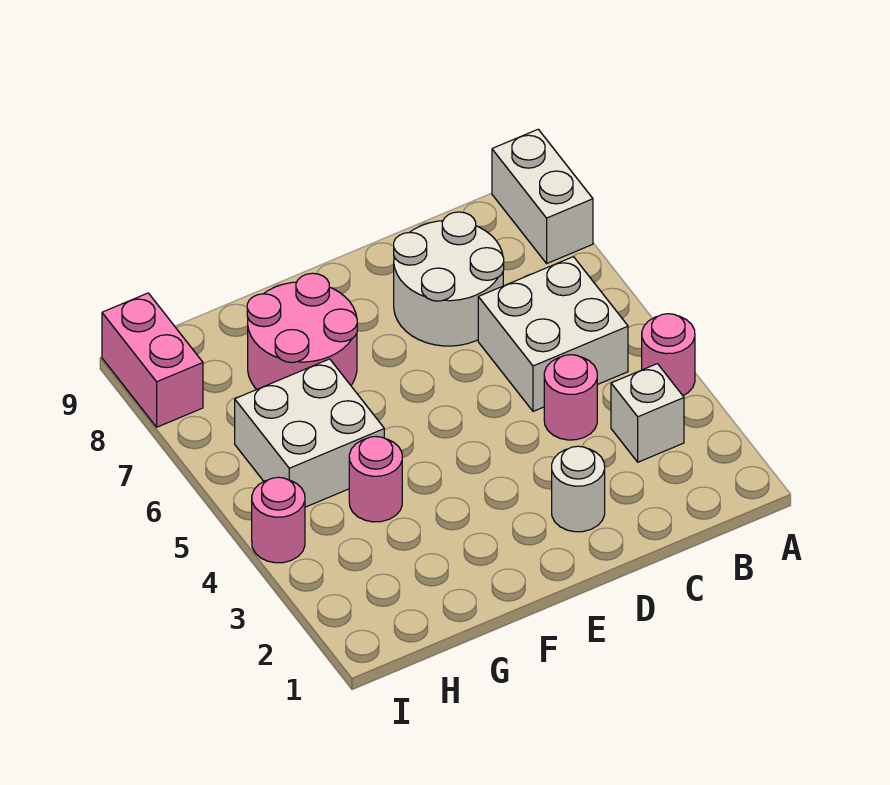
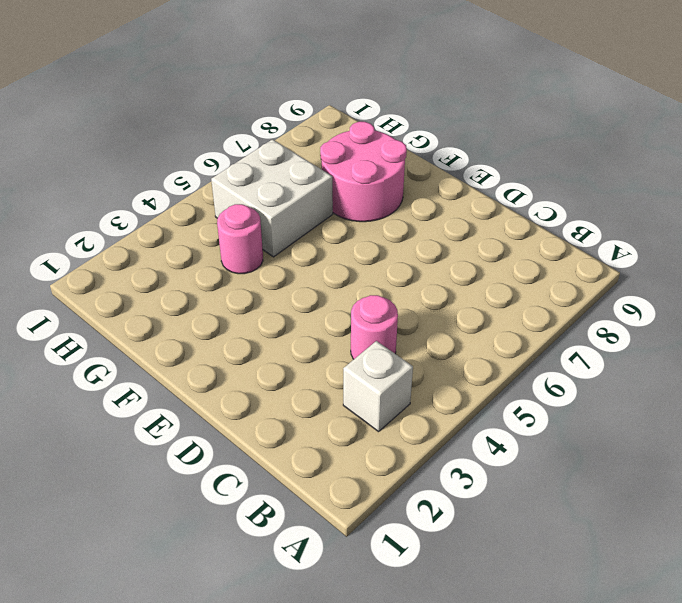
none -> pink 1x1 round brick [642,314,695,396]
none -> white 1x2 brick [492,129,593,263]
none -> white 2x2 brick [478,257,628,411]

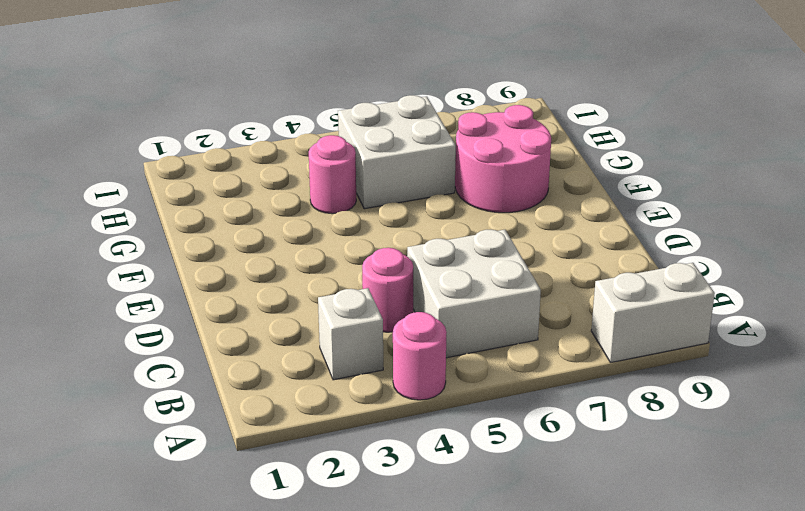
none -> white 2x2 round brick [394,212,504,346]
none -> white 1x1 round brick [552,446,605,532]
none -> pink 1x1 round brick [252,477,305,563]

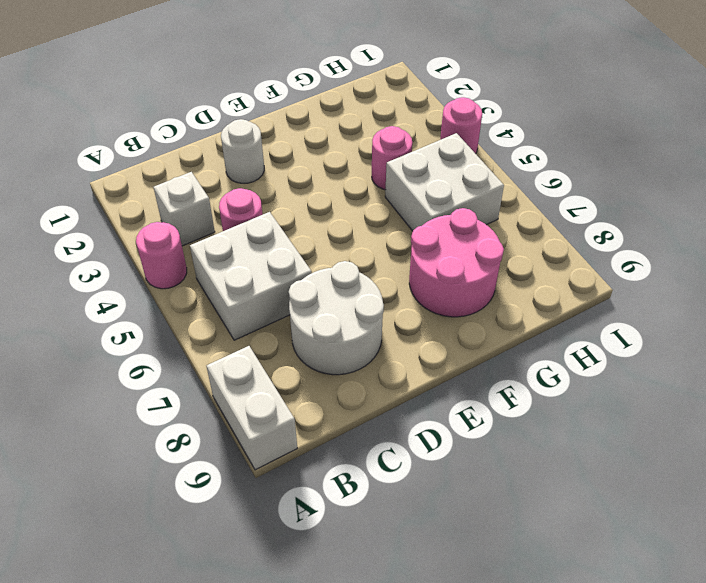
none -> pink 1x2 brick [102,293,203,427]

